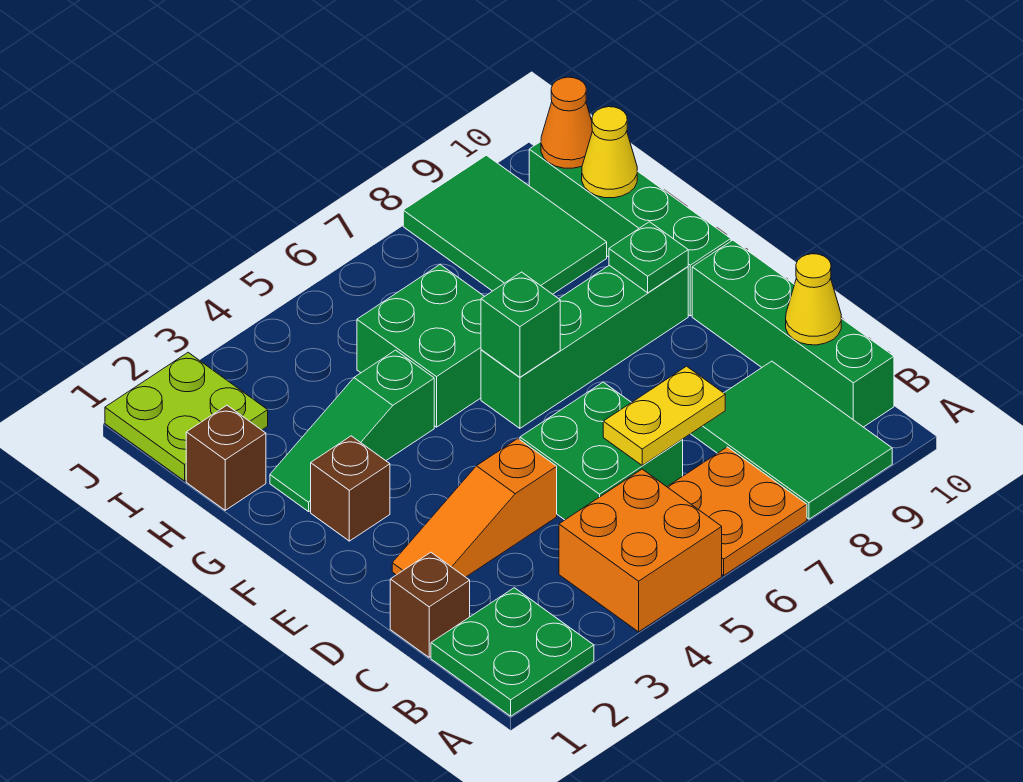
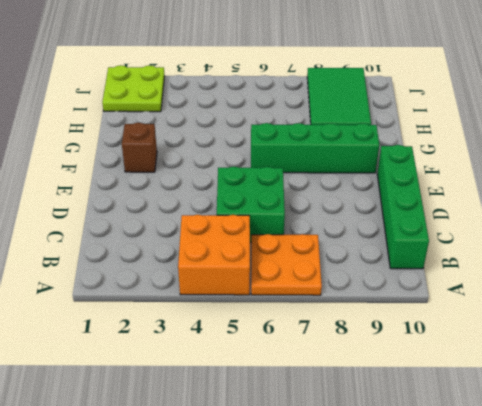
none -> green 2x2 plate [431,588,594,716]
none -> green 2x3 tile [691,361,892,519]
none -> brown 1x1 brick [390,552,470,657]

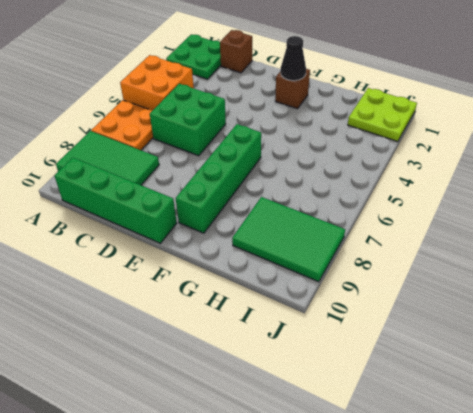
black 1x1 cone [281,36,306,81] -> none
none -> orange 1x3 slope [392,439,557,577]
none -> green 1x4 brick [529,142,731,316]
none -> green 1x3 slope [270,350,434,512]

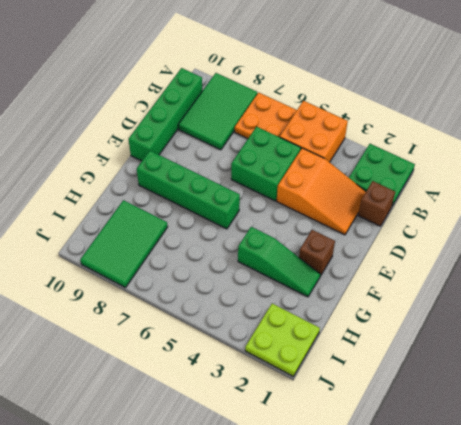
orange 2x3 slope [277,148,366,235] -> orange 1x3 slope [392,439,557,577]
none -> green 1x4 brick [529,142,731,316]
none -> green 2x2 brick [357,265,484,427]
none -> brown 1x1 brick [186,405,266,510]

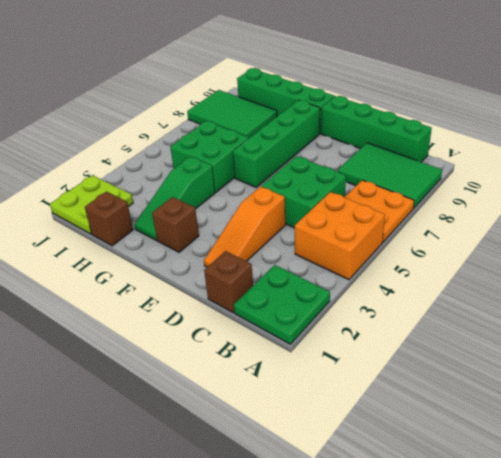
none -> yellow 1x2 plate [603,366,725,465]
none -> yellow 1x1 cone [786,254,841,345]
none -> green 1x1 brick [481,272,560,377]

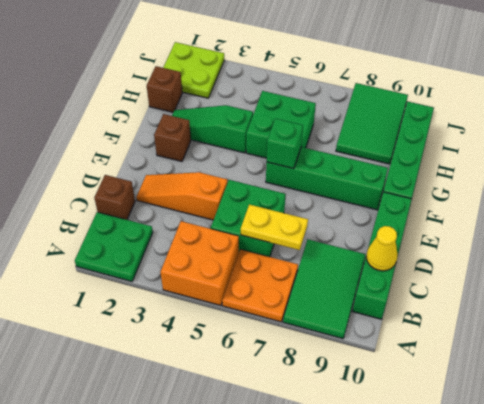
none -> green 1x1 plate [609,222,688,293]
none -> yellow 1x1 cone [582,107,637,198]
none -> orange 1x1 cone [541,77,592,168]

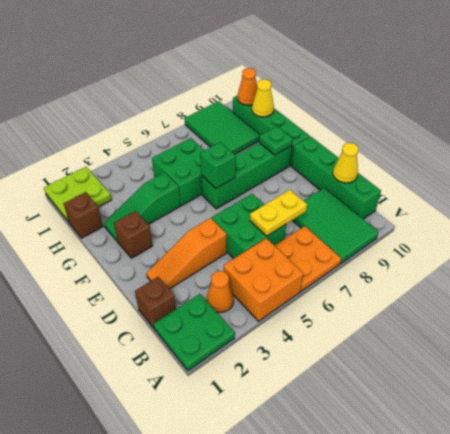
orange 1x1 cone [207,271,234,312] -> none

